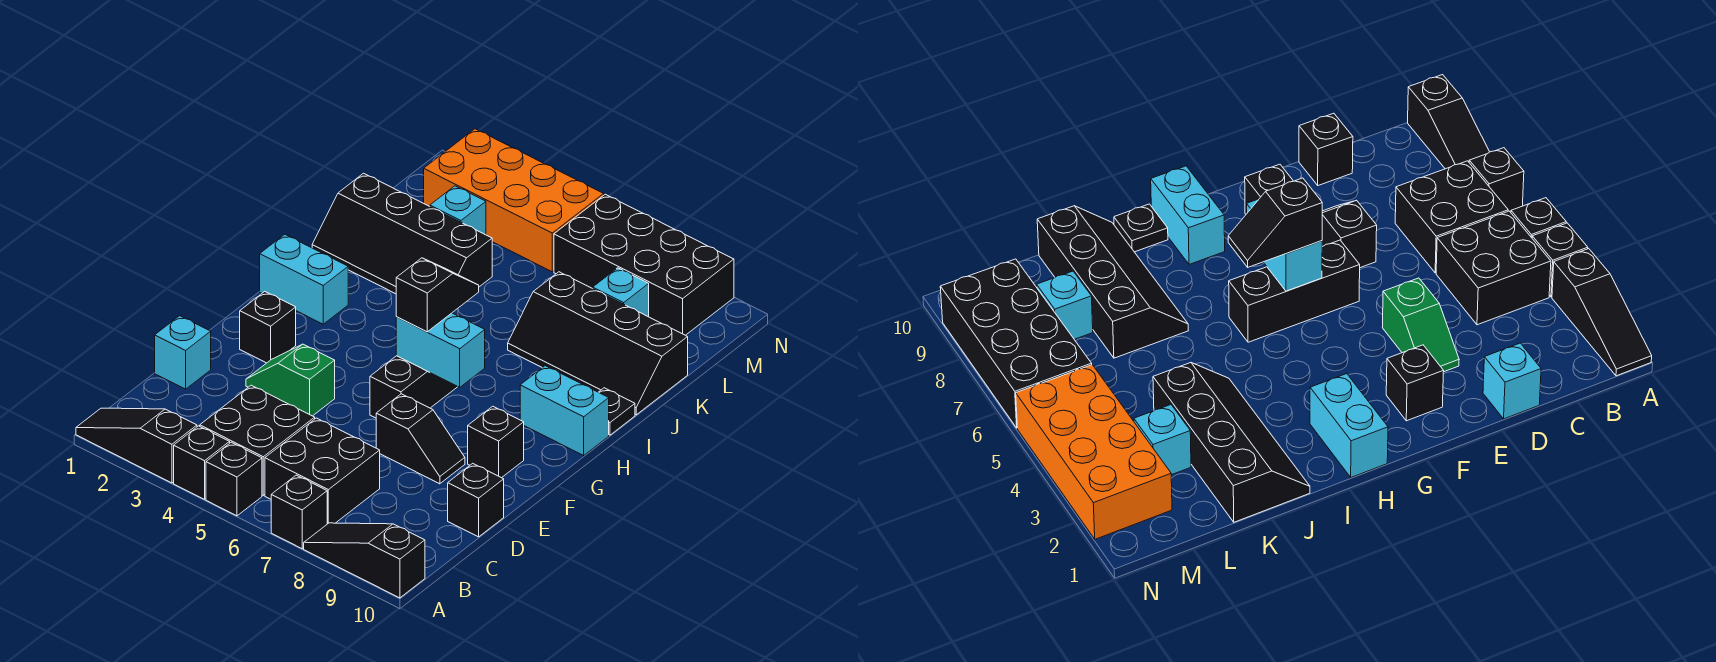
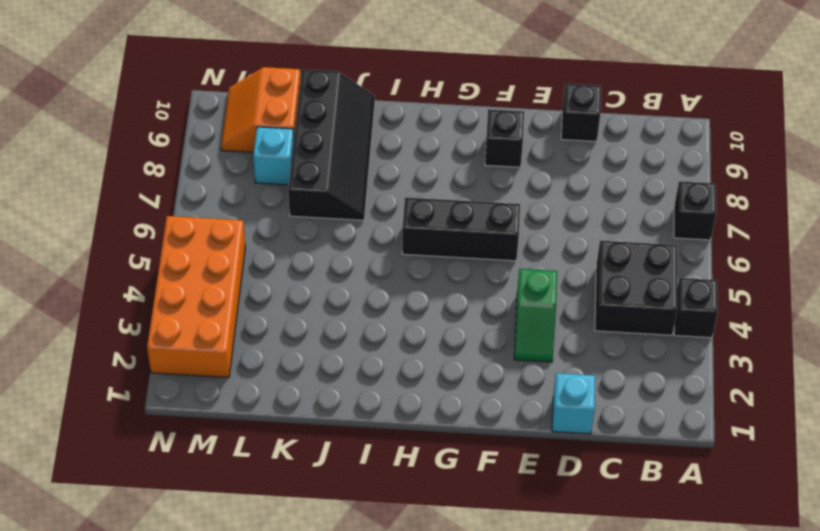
orange 2x2 slope [221,67,301,152] -> black 2x4 brick [554,194,734,335]
none -> black 1x3 slope [76,408,197,483]
none -> black 1x1 brick [206,442,262,516]
none -> black 1x3 slope [304,523,425,598]

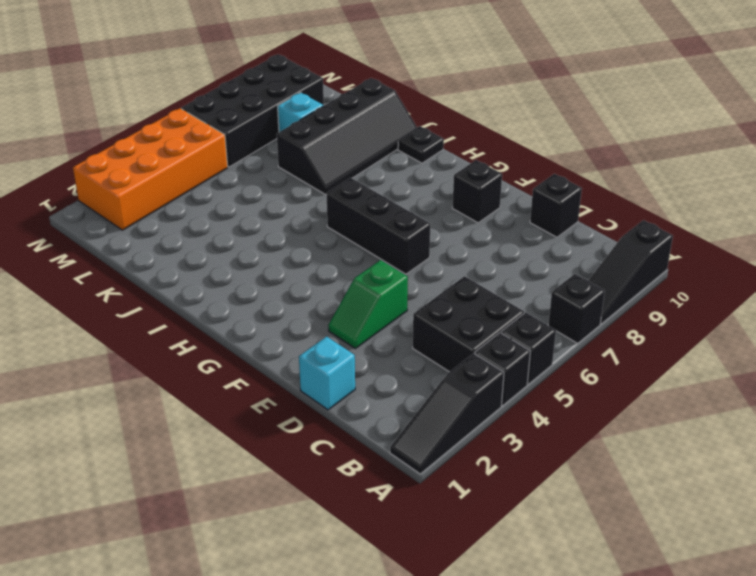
none -> black 2x2 brick [265,418,380,524]
none -> black 1x2 slope [376,394,465,484]
none -> black 1x1 brick [240,292,296,363]

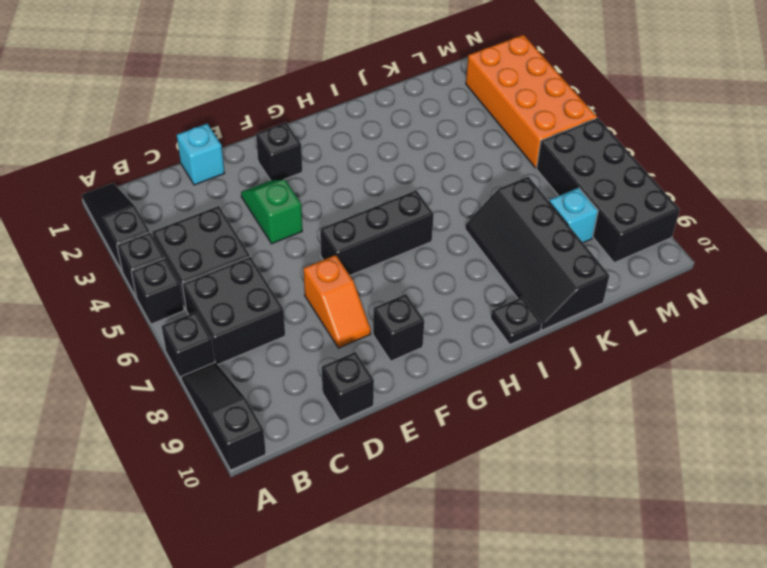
orange 1x2 slope [304,255,371,348] -> black 1x2 slope [376,394,465,484]
none -> cyan 1x2 brick [260,234,348,324]
none -> cyan 1x2 brick [520,366,609,455]
none -> black 2x4 slope [312,173,492,294]

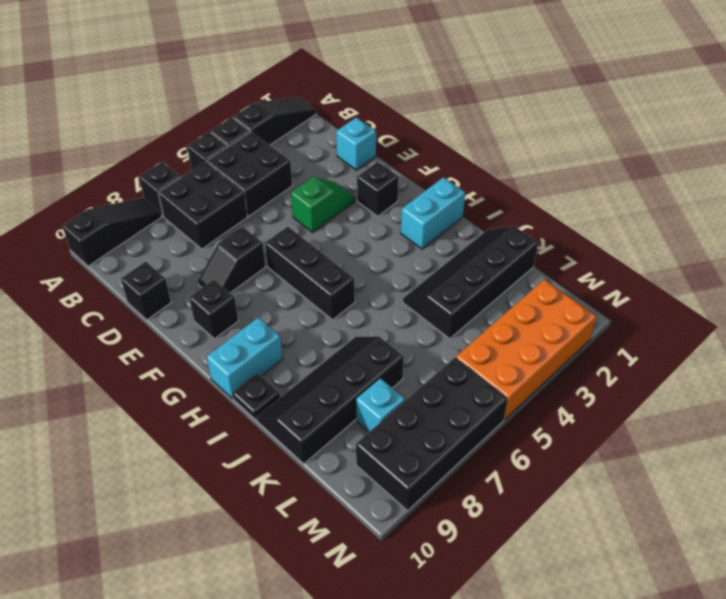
none -> cyan 1x1 brick [430,186,486,235]
none -> cyan 1x2 brick [396,313,485,387]
none -> black 1x2 slope [396,258,479,332]

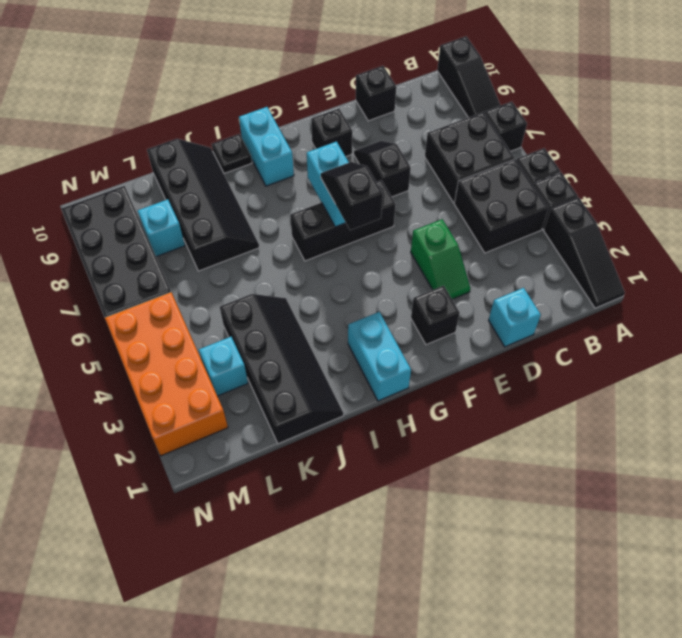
black 1x2 slope [321,162,383,230] -> black 1x2 slope turned to [396,258,479,332]

